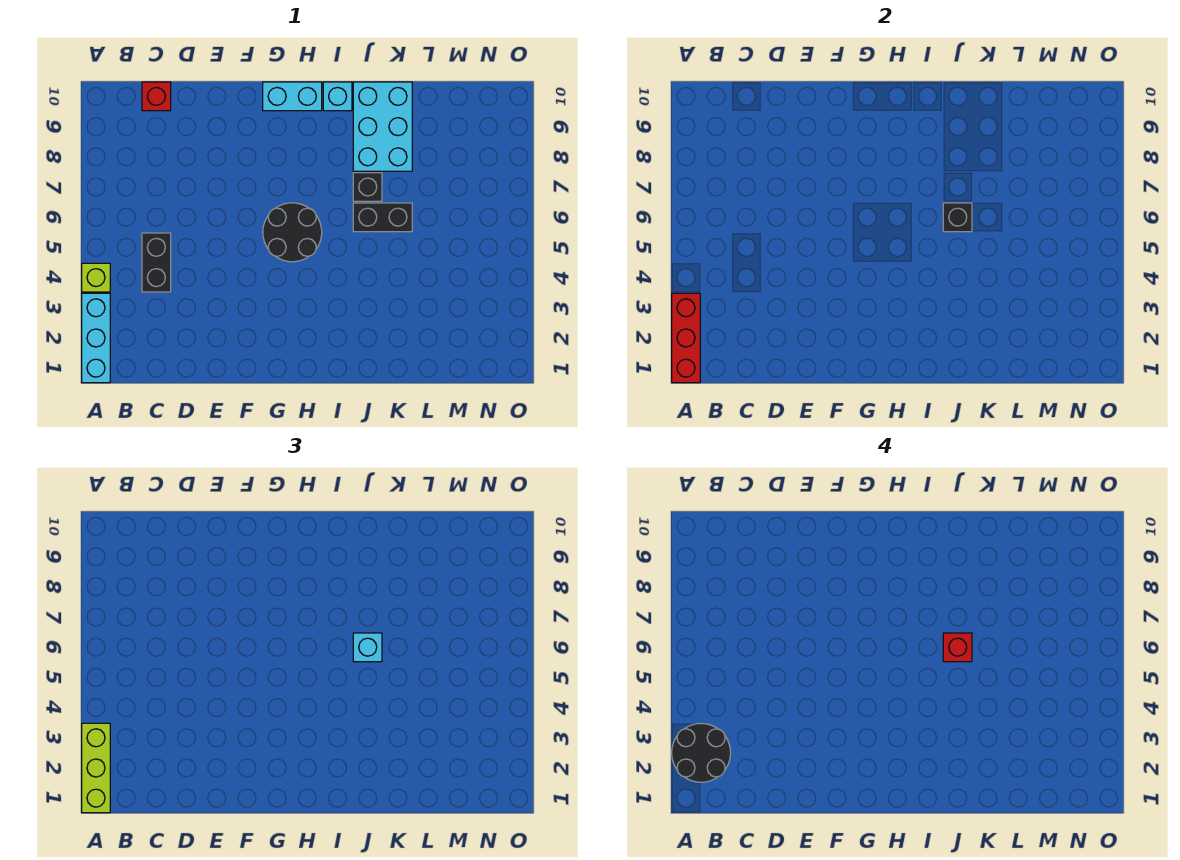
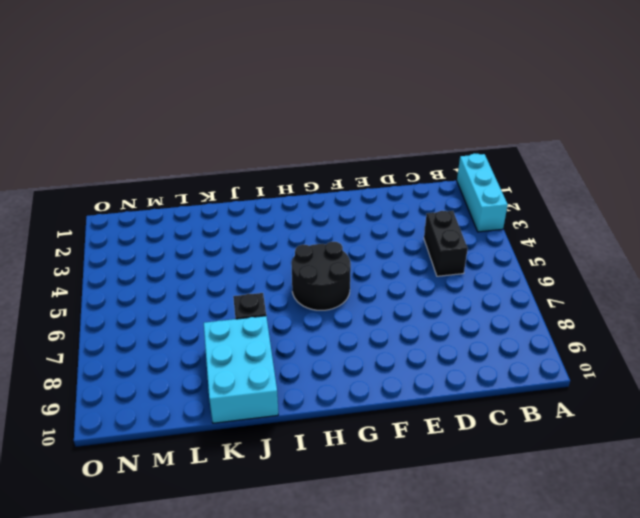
none -> lime 1x1 brick [82,263,110,292]
none -> red 1x1 brick [142,82,171,111]
none -> cyan 1x2 brick [263,82,322,111]

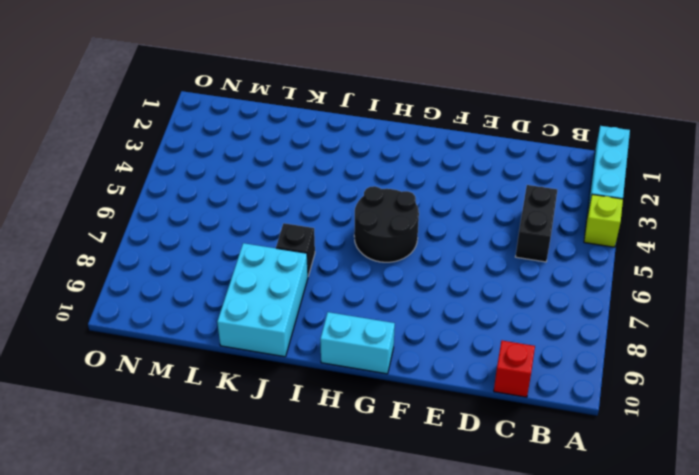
none -> cyan 1x1 brick [323,82,352,111]
none -> black 1x2 brick [353,203,412,232]
none -> red 1x3 brick [672,293,700,383]

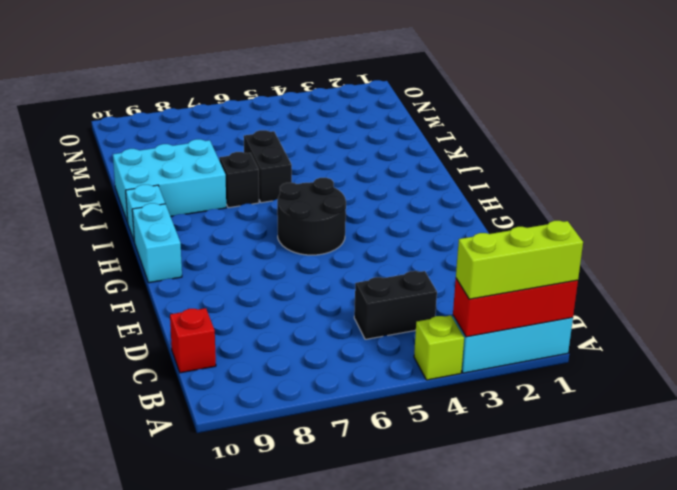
none -> black 1x1 brick [943,203,972,232]
none -> cyan 1x1 brick [353,633,382,662]
none -> black 2x2 round brick [672,723,731,782]

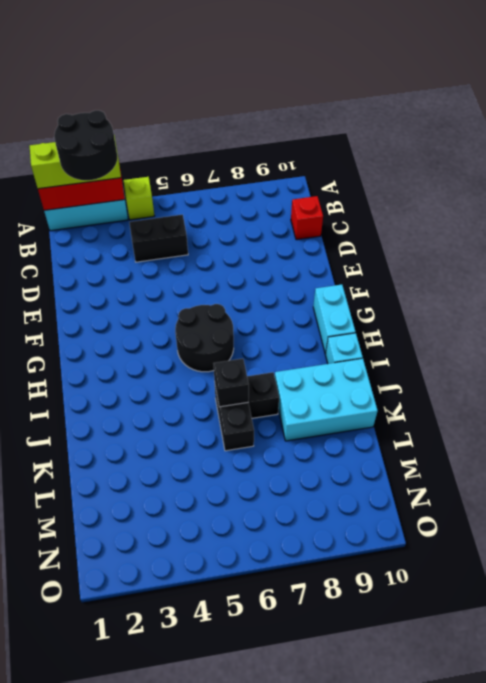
none -> cyan 1x1 brick [353,633,382,662]
none -> red 1x1 brick [943,633,972,662]

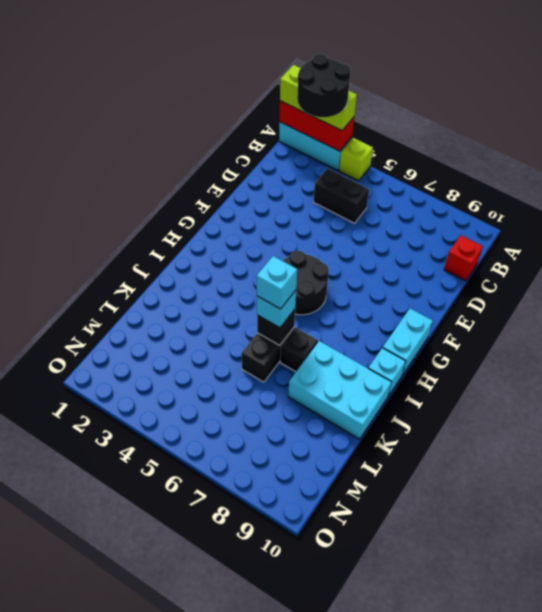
cyan 1x1 brick [257,256,297,309] -> red 1x1 brick [943,633,972,662]

